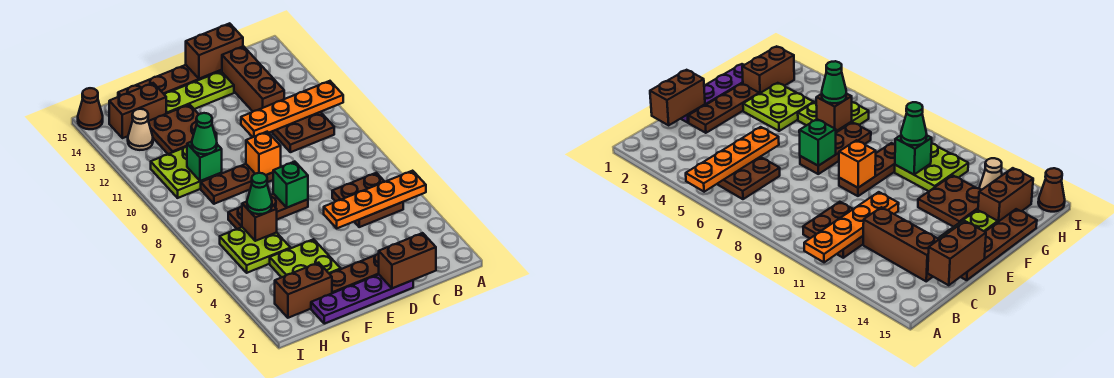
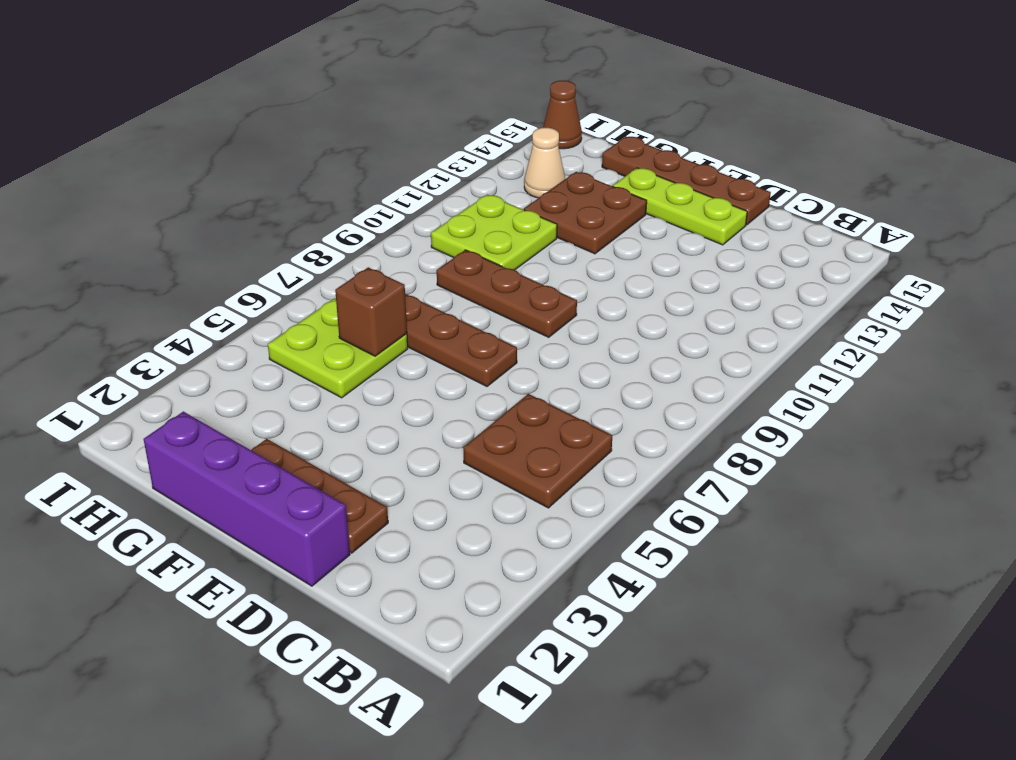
purple 1x4 brick [144,412,350,586] -> purple 1x4 plate [311,275,413,324]
none -> brown 2x2 plate [272,112,334,152]
none -> brown 1x3 brick [222,46,284,111]
none -> lime 2x2 plate [270,239,340,277]

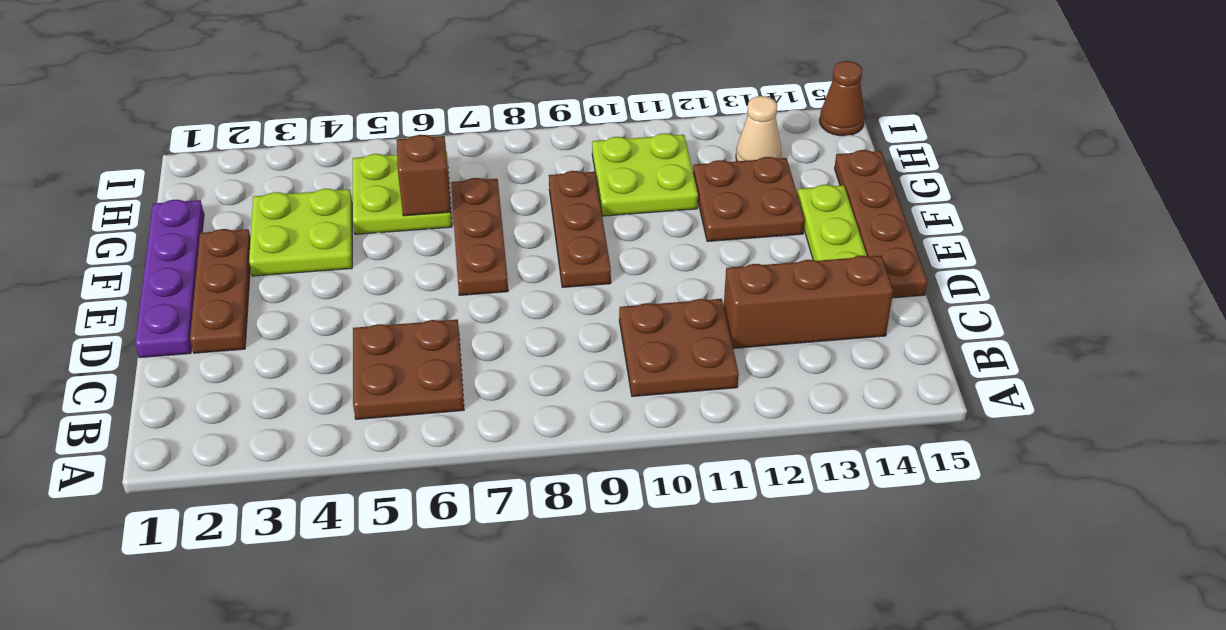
none -> brown 1x2 brick [275,263,332,318]
none -> brown 1x2 brick [109,83,166,138]
none -> orange 1x4 plate [324,171,426,228]

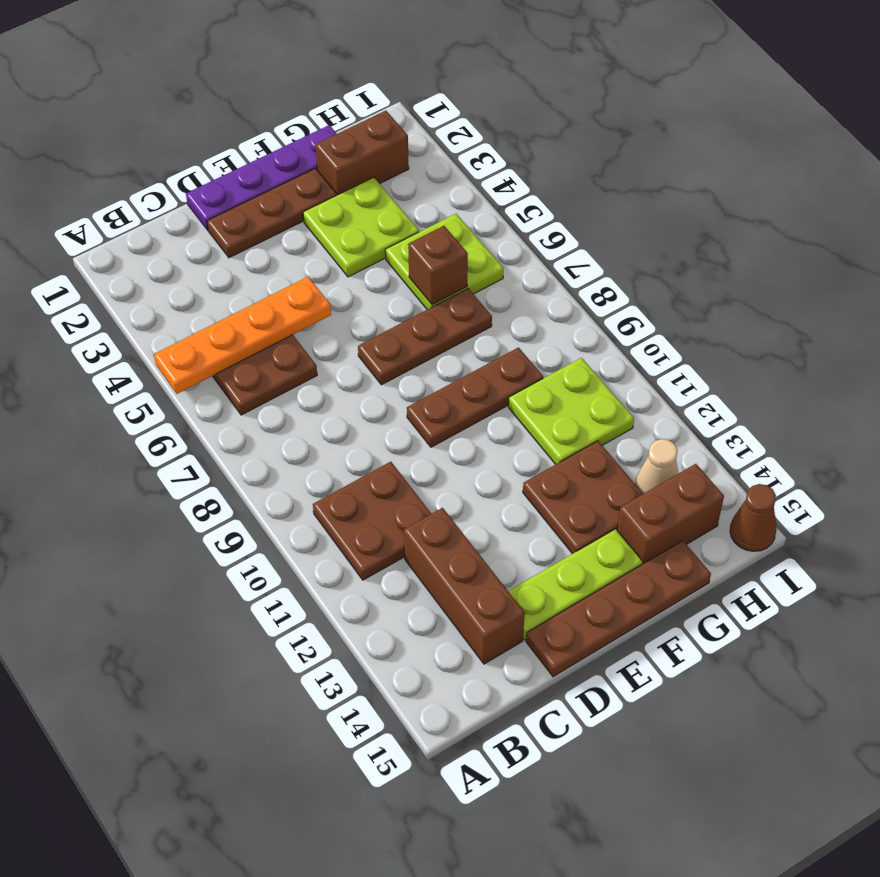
none -> orange 1x4 plate [241,81,343,137]
none -> brown 1x2 brick [379,233,436,288]
none -> brown 1x2 brick [186,23,243,79]

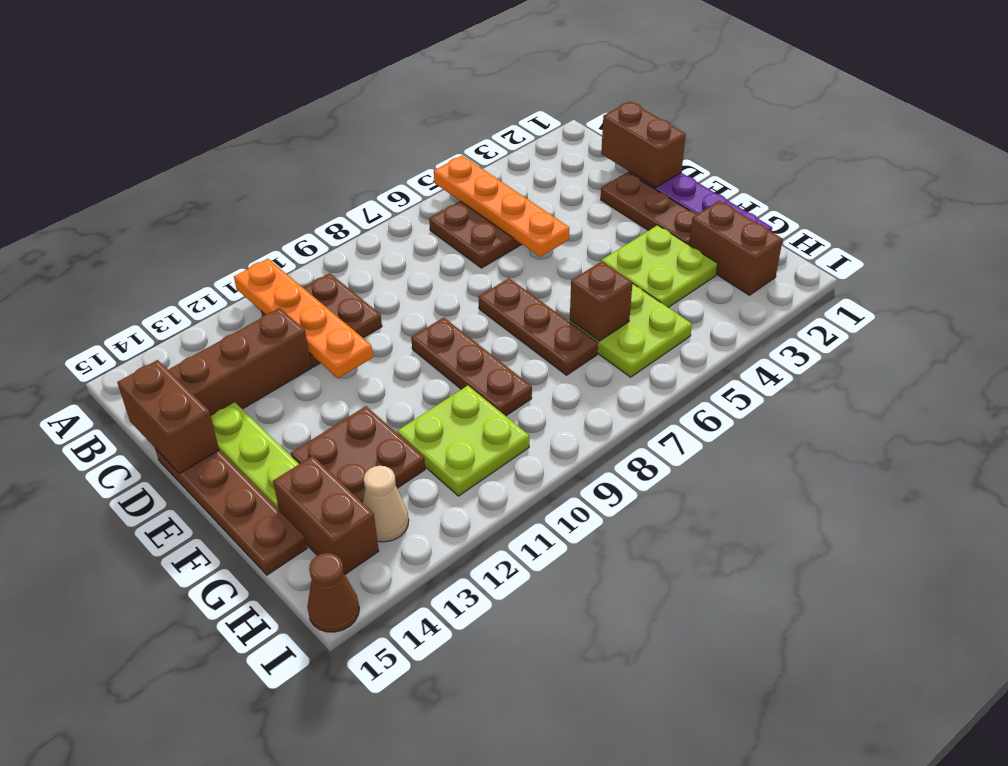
none -> green 1x1 brick [273,162,308,208]
none -> orange 1x1 brick [246,132,281,175]
none -> green 1x1 brick [187,142,222,181]

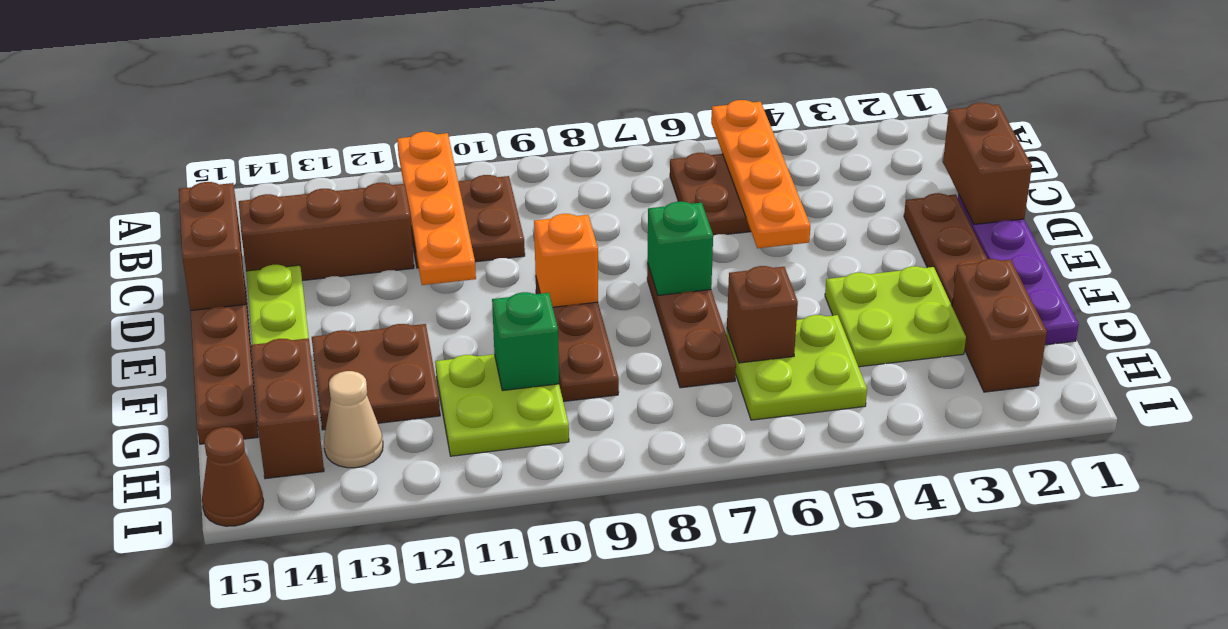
none -> green 1x1 cone [247,173,272,214]
none -> green 1x1 cone [192,113,217,154]

